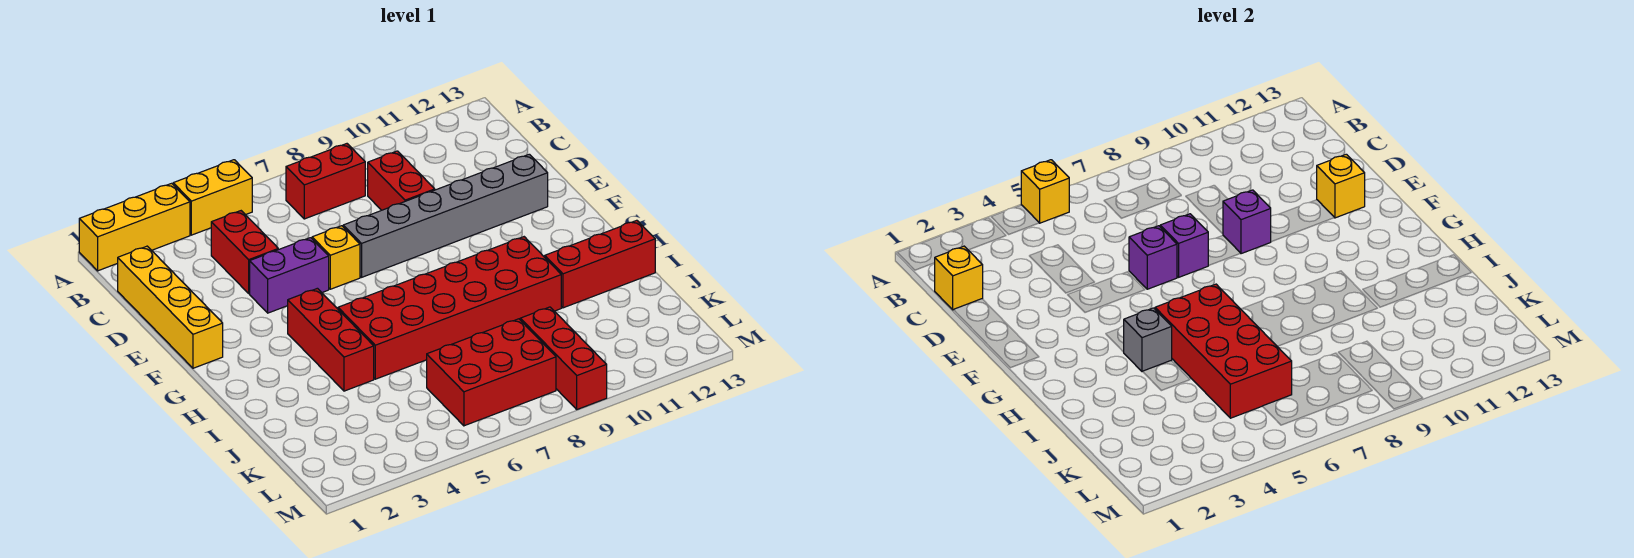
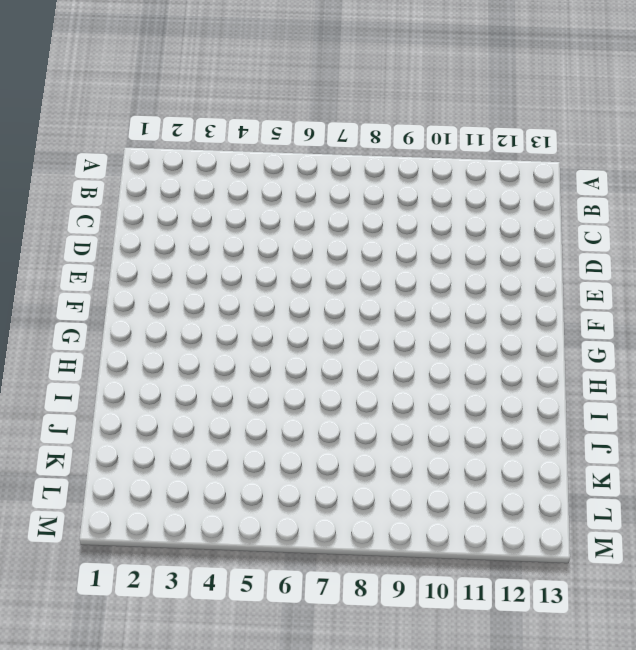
none -> yellow 1x3 brick [79,183,190,271]
none -> yellow 1x2 brick [173,160,252,235]
none -> red 1x2 brick [286,144,365,219]

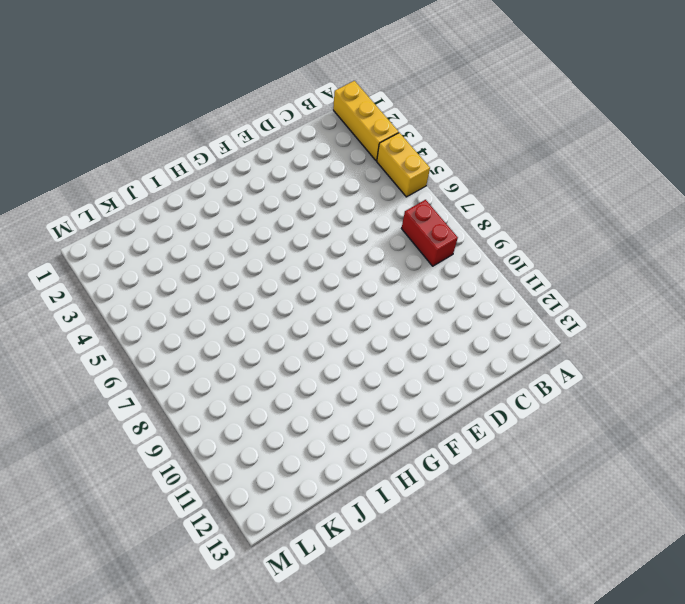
none -> yellow 1x4 brick [118,246,223,368]
none -> red 1x2 brick [211,211,278,293]
none -> red 1x2 brick [368,151,435,210]

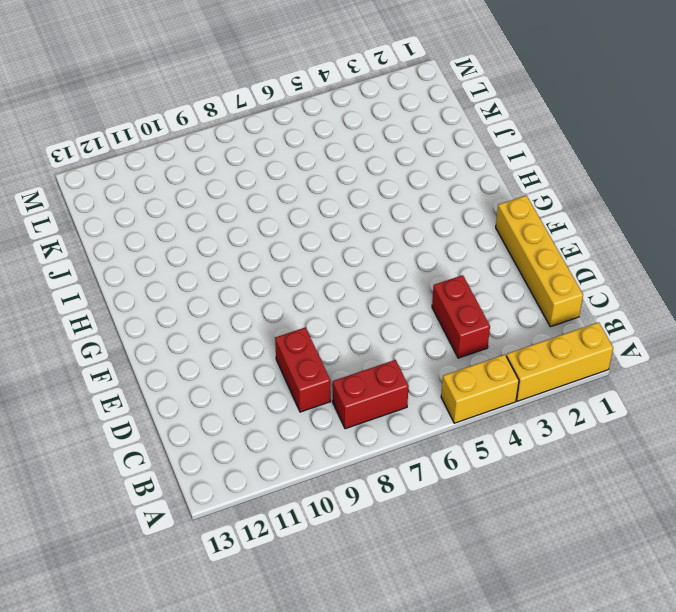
none -> purple 1x2 brick [250,238,329,313]
none -> yellow 1x1 brick [312,226,360,289]
none -> grey 1x6 brick [343,154,548,277]

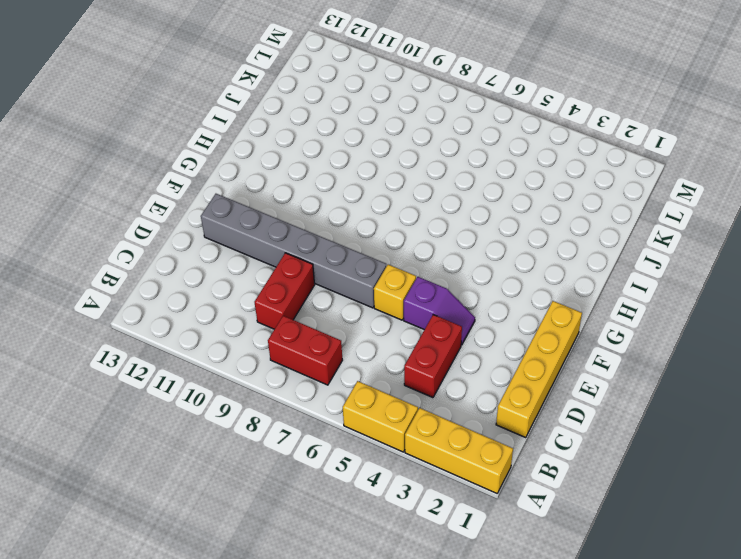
purple 1x2 slope [404,277,475,345] -> purple 1x2 brick [250,238,329,313]
none -> red 1x3 brick [288,288,374,391]
none -> red 2x6 brick [338,237,561,379]
none -> red 1x3 brick [545,220,655,308]

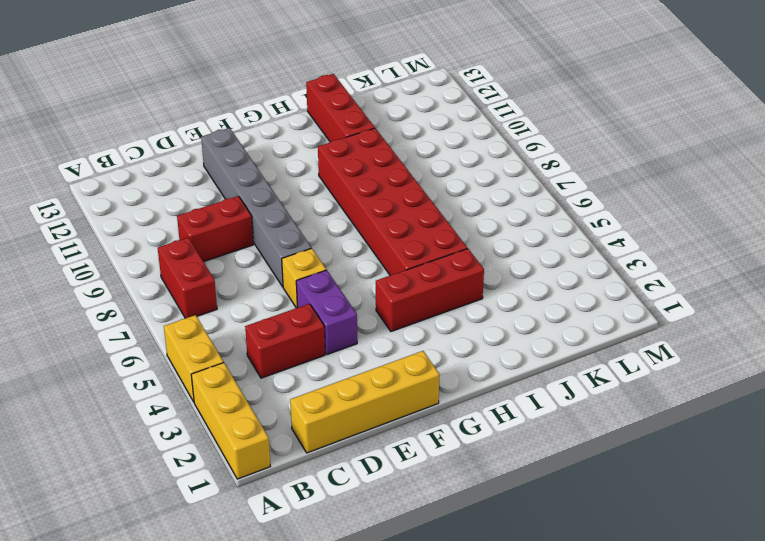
none -> red 2x3 brick [427,319,556,426]
none -> red 1x3 brick [520,307,607,409]
none -> yellow 1x1 brick [1021,160,1069,223]

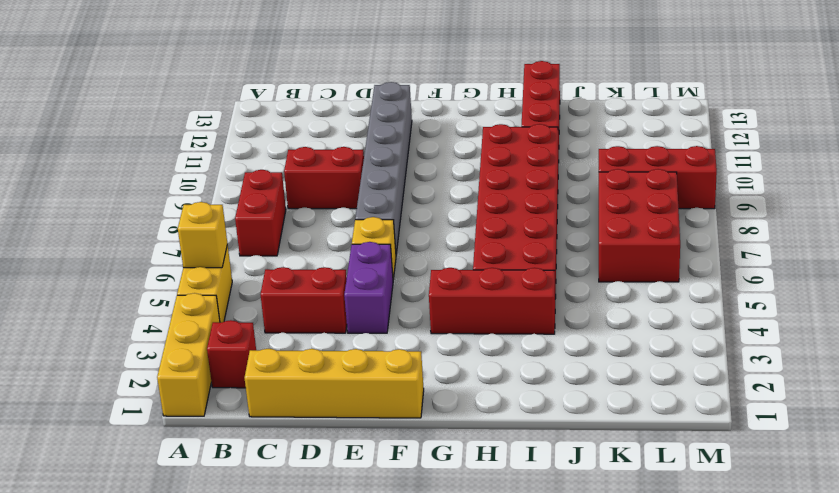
red 1x1 brick [207,320,256,388] -> none
none -> yellow 1x1 brick [935,246,983,310]
none -> purple 1x1 brick [1129,226,1177,289]
none -> purple 1x1 brick [1160,214,1209,277]

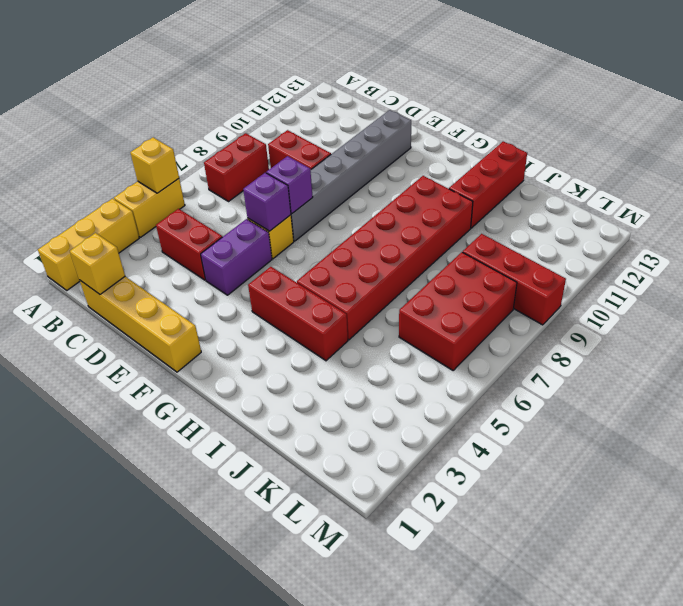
none -> purple 1x1 brick [1223,190,1271,254]
none -> yellow 1x1 brick [1317,154,1365,218]
none -> grey 1x1 brick [1124,308,1172,372]

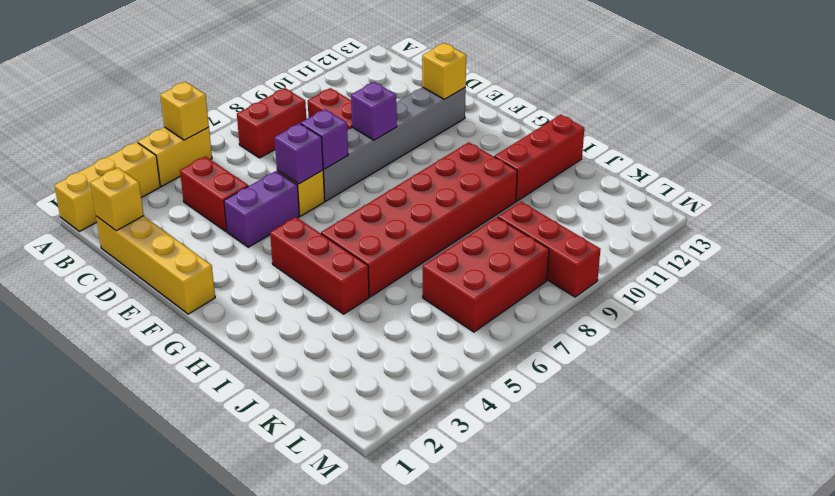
none -> grey 1x1 brick [1124,308,1172,372]
none -> red 2x4 brick [1155,284,1292,418]

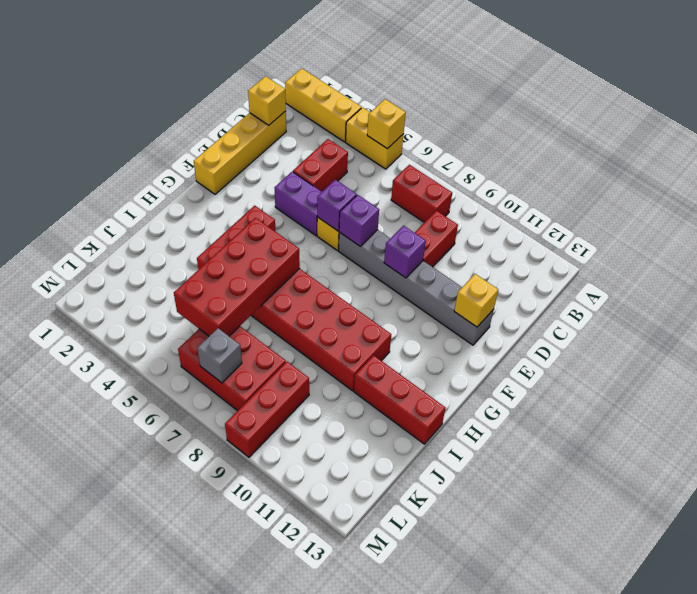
grey 1x1 brick [197,328,242,383] -> grey 1x1 brick moved to [1124,308,1172,372]

